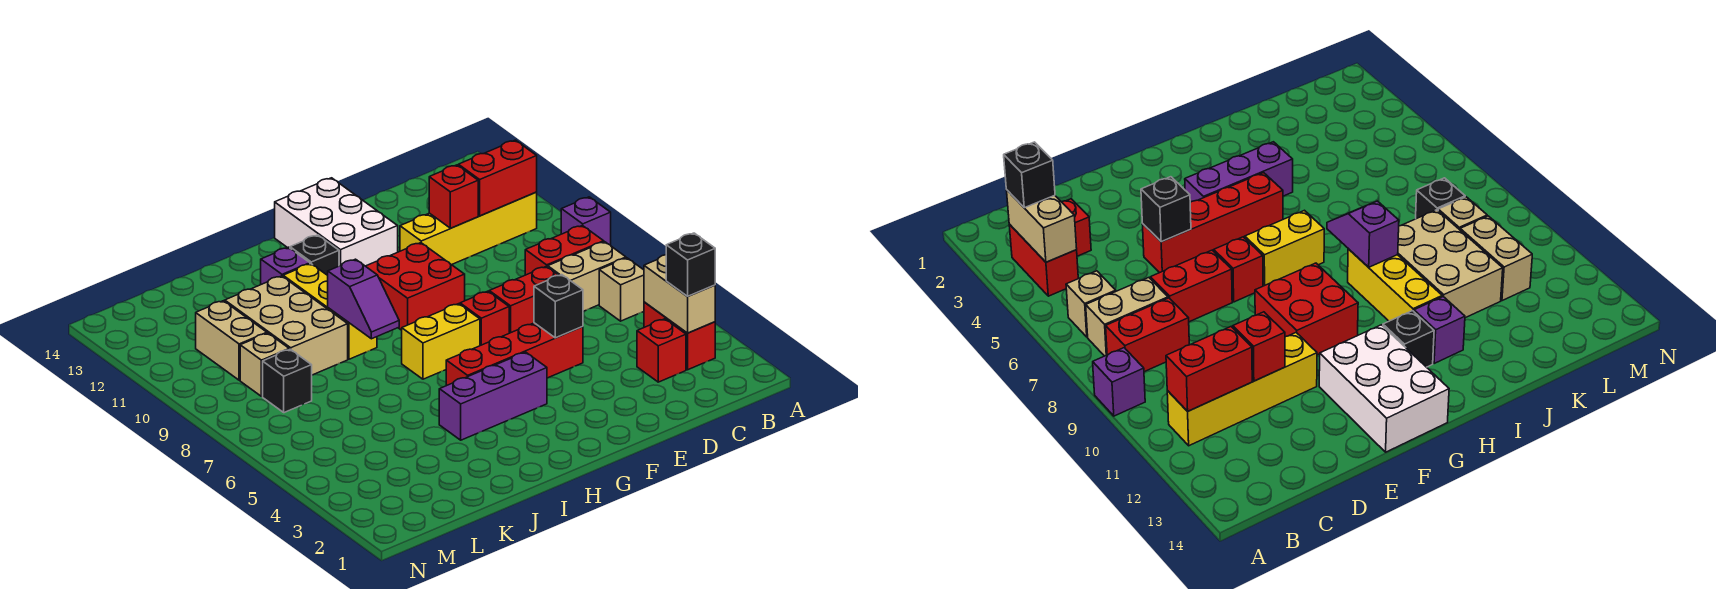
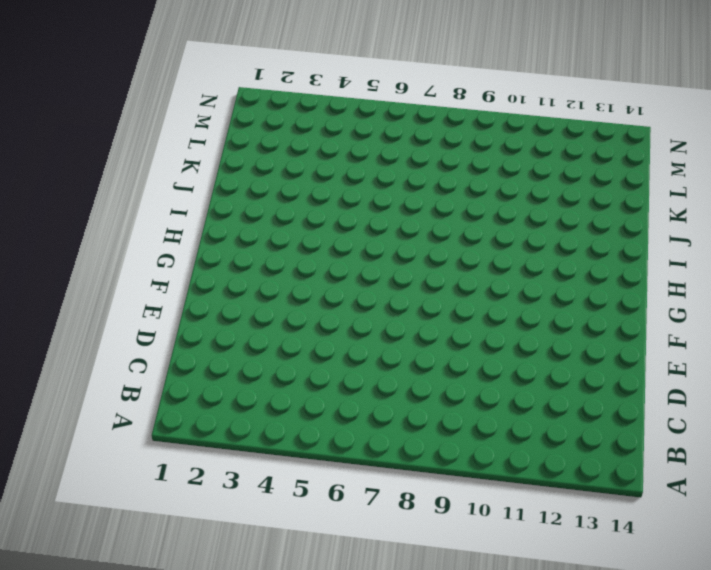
none -> purple 1x1 brick [561,197,611,245]
none -> red 1x2 brick [644,302,715,370]
none -> tan 1x1 brick [599,258,644,321]

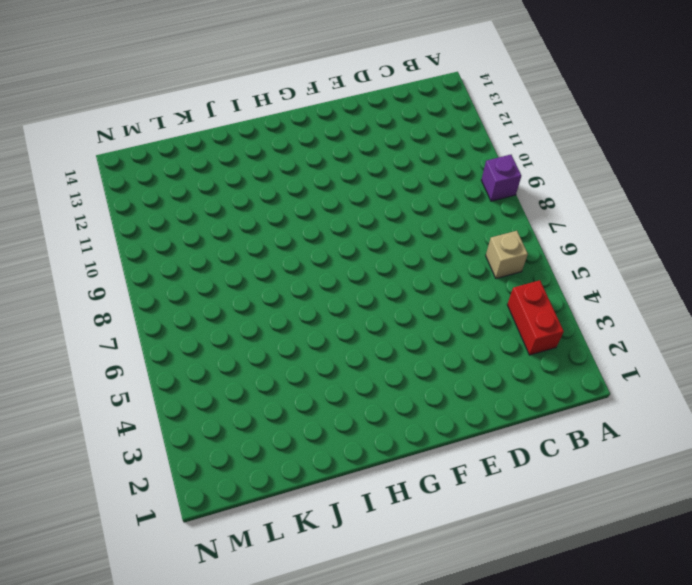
none -> tan 1x2 brick [548,242,626,311]
none -> red 1x2 brick [525,225,604,275]
none -> yellow 1x4 brick [400,192,537,265]

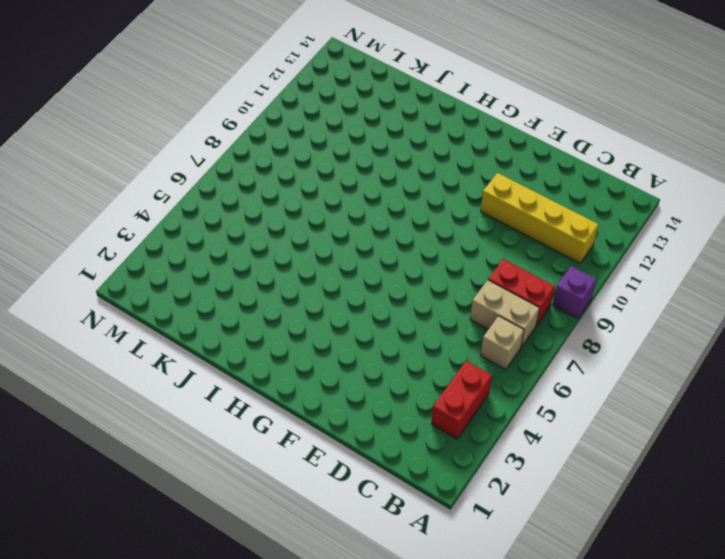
none -> red 1x1 brick [637,319,686,382]
none -> red 1x2 brick [489,266,559,333]
none -> red 1x4 brick [446,323,583,386]

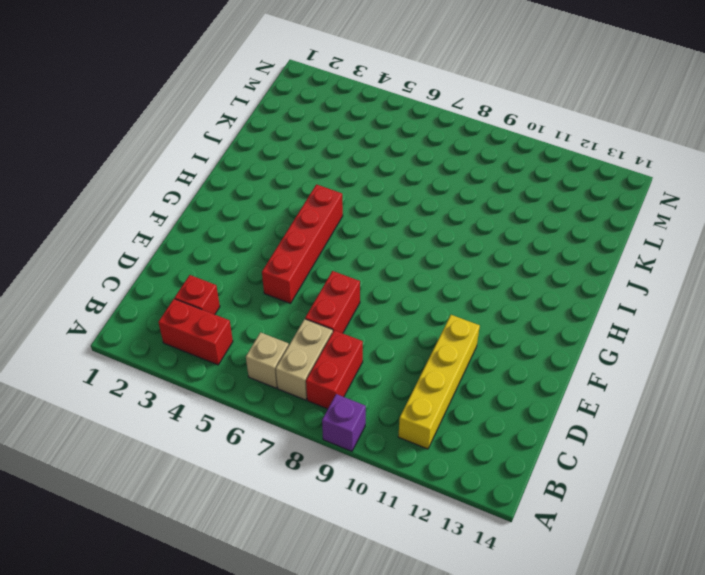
none -> red 1x1 brick [460,291,509,346]
none -> red 2x2 brick [366,243,465,330]
none -> white 2x3 brick [275,178,398,266]

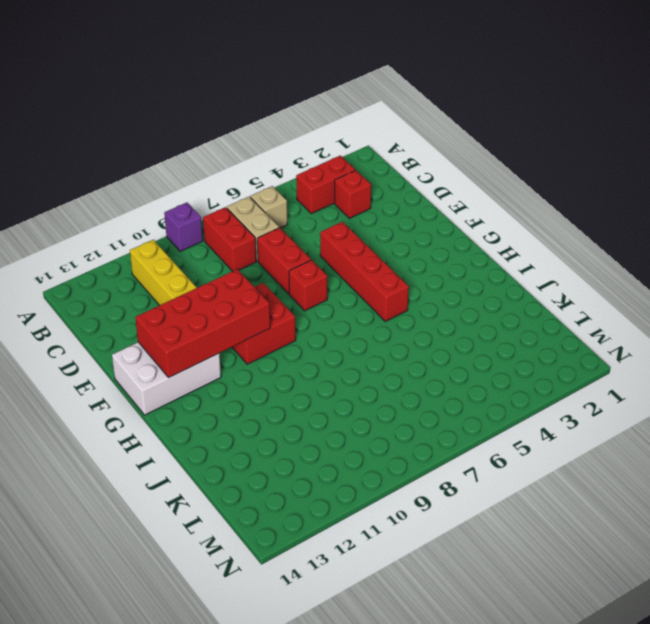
red 2x4 brick [135,269,270,378] -> none
none -> purple 1x3 brick [439,352,547,440]
none -> yellow 1x2 brick [402,304,480,379]
none -> black 1x1 brick [290,235,339,275]

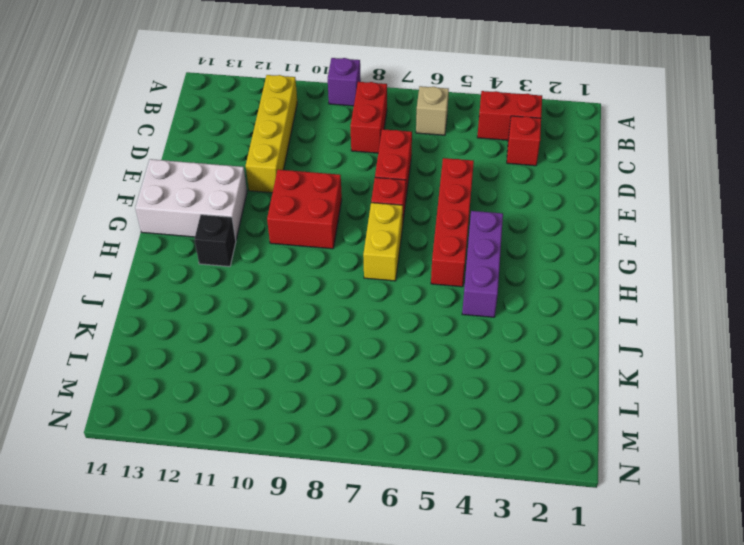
none -> tan 1x2 brick [548,242,626,311]
none -> yellow 1x3 brick [283,264,377,359]
none -> purple 1x1 brick [261,247,310,284]

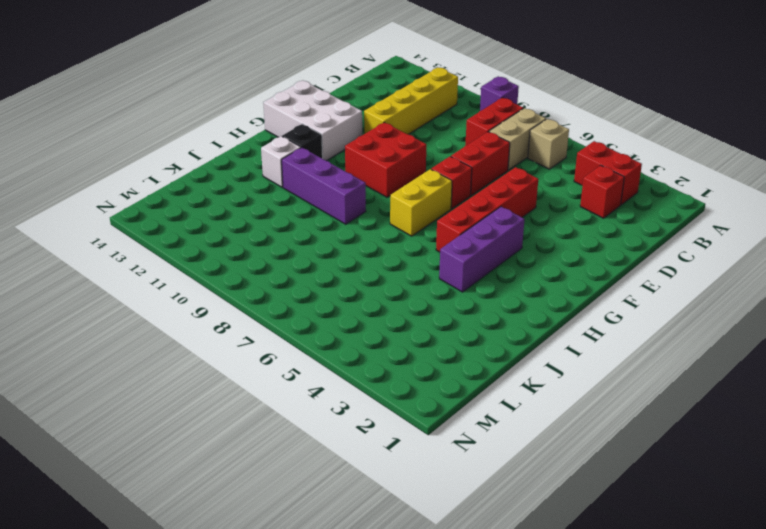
purple 1x3 brick [282,148,366,224] -> yellow 1x3 brick [283,264,377,359]
white 1x1 brick [261,136,301,187] -> purple 1x1 brick [261,247,310,284]
none -> tan 2x3 brick [225,276,348,375]
none -> black 1x1 brick [263,349,312,413]
none -> tan 1x1 brick [240,333,289,396]

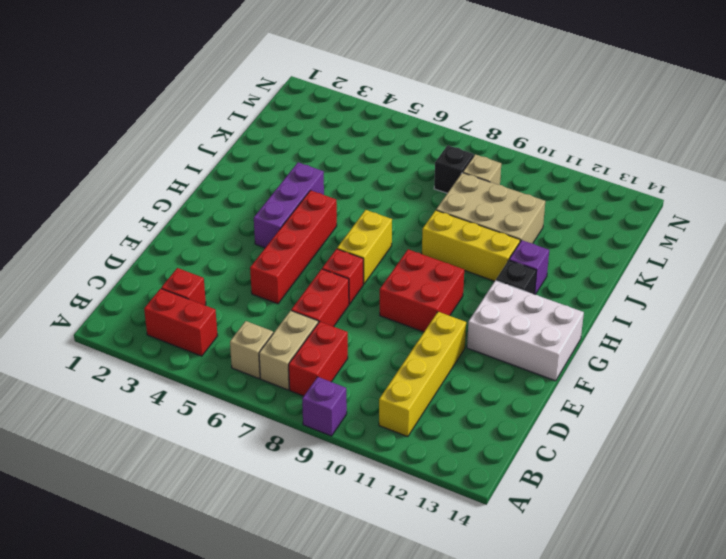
none -> tan 1x2 brick [196,301,267,380]
none -> tan 1x2 brick [644,255,715,333]
none -> red 1x2 brick [458,140,537,216]

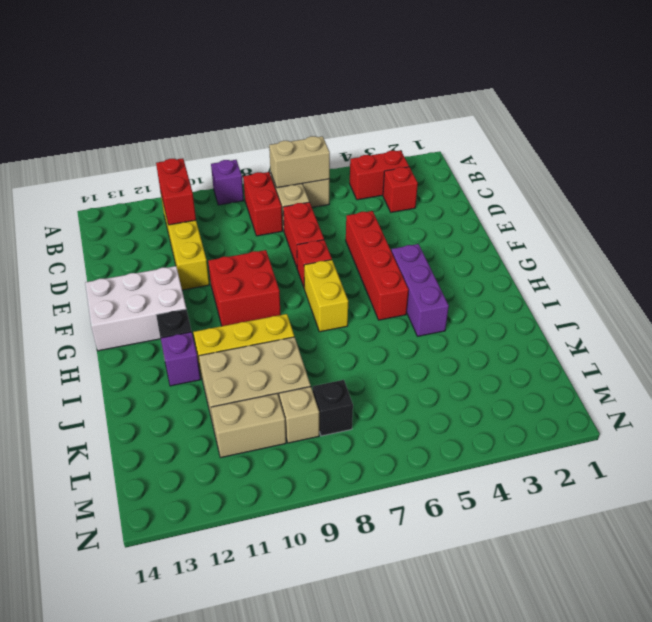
tan 1x2 brick [269,136,330,188] -> tan 1x2 brick moved to [644,255,715,333]
none -> red 1x1 brick [429,165,478,228]
none -> black 1x1 brick [534,275,583,338]
none -> purple 1x2 slope [328,259,399,339]

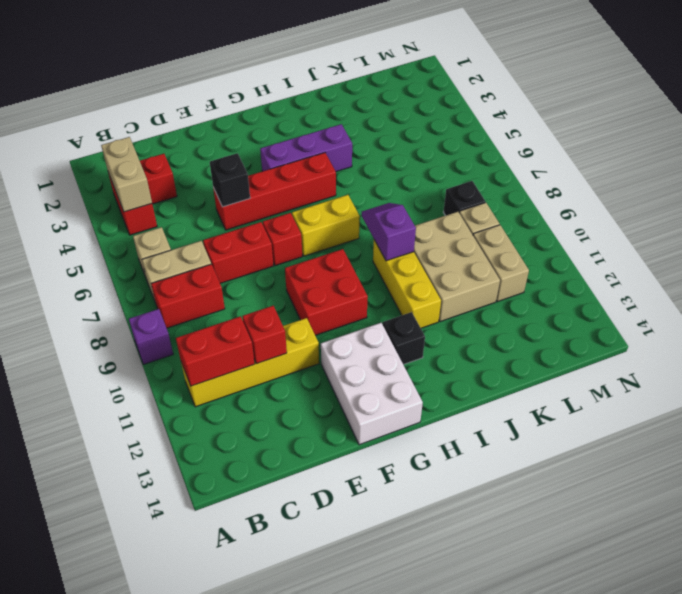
none -> purple 1x1 brick [261,247,310,284]
none -> black 1x1 brick [666,233,715,296]

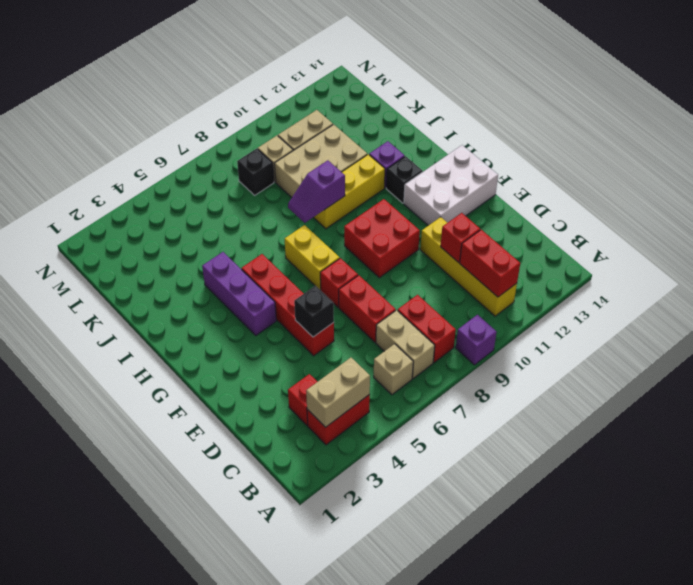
none -> black 1x1 brick [666,233,715,296]

